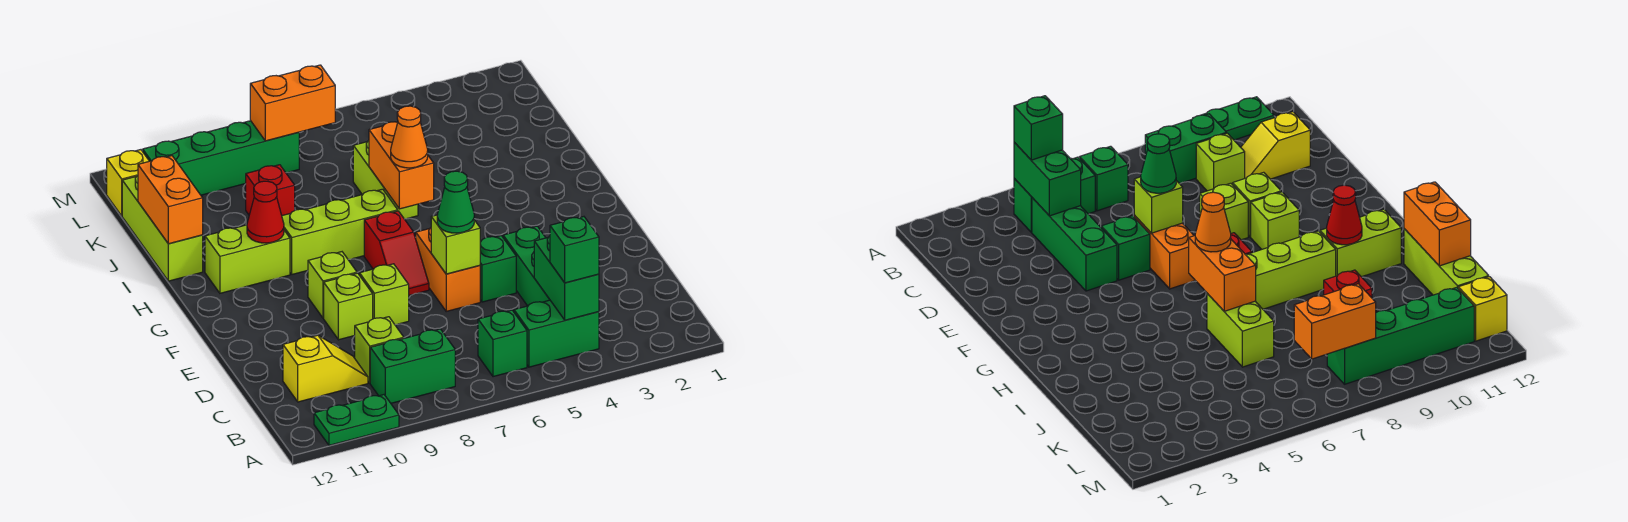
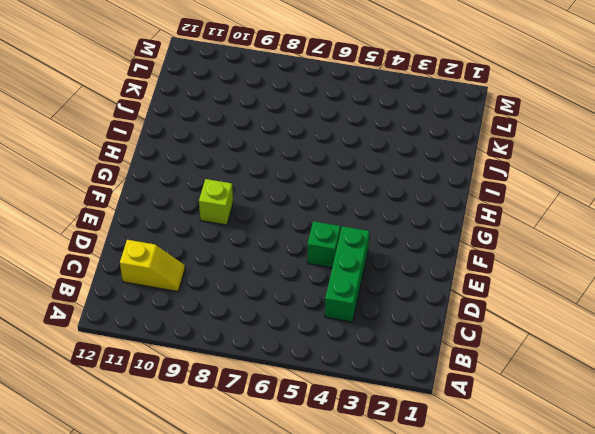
none -> green 1x2 plate [314,395,399,445]
none -> green 1x2 brick [514,300,599,367]
none -> green 1x1 brick [478,310,527,377]

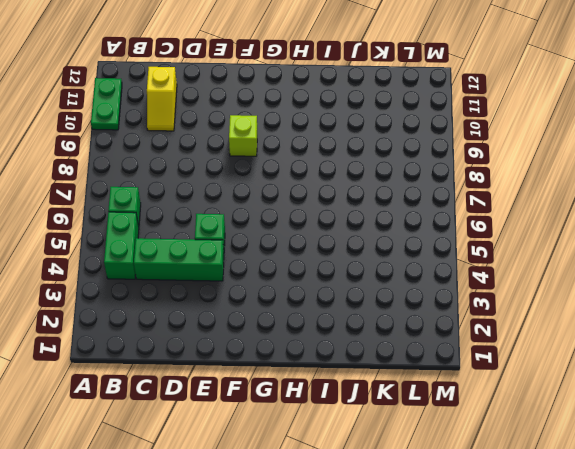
none -> green 1x2 brick [370,329,455,403]
none -> lime 1x1 brick [355,317,404,383]
none -> orange 1x2 brick [415,228,480,311]

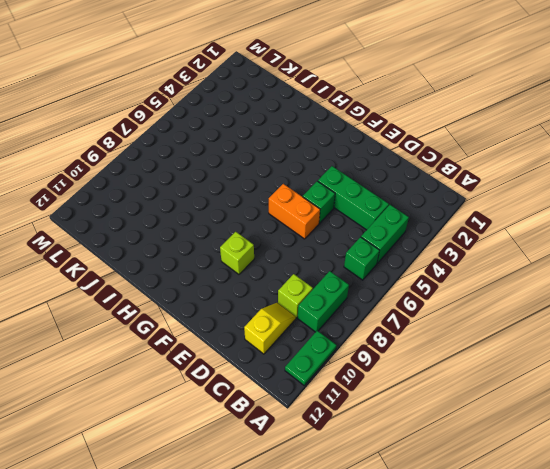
none -> lime 1x1 brick [360,264,409,325]
none -> lime 1x1 brick [324,273,373,340]
none -> red 1x2 slope [364,211,429,295]

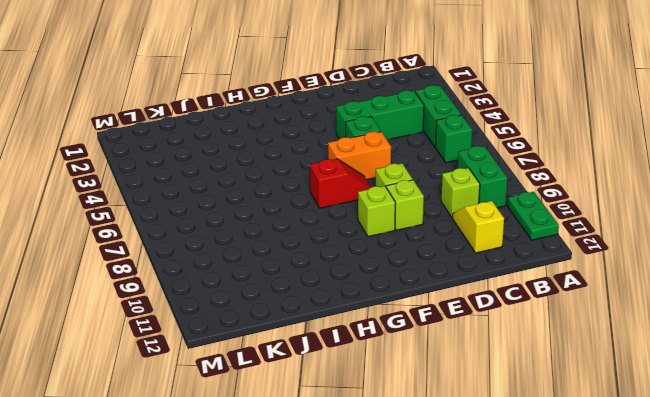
none -> lime 1x3 brick [282,189,398,274]
none -> lime 1x2 brick [205,225,290,293]
none -> lime 1x2 brick [353,140,418,219]

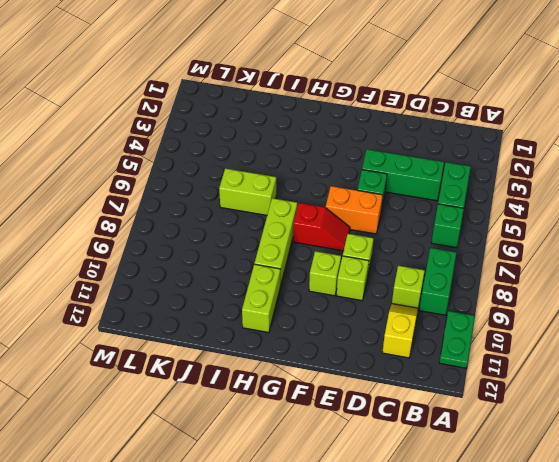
none -> lime 1x3 brick [122,175,203,281]
none -> red 1x1 brick [246,165,295,216]
none -> green 1x4 brick [143,121,299,195]

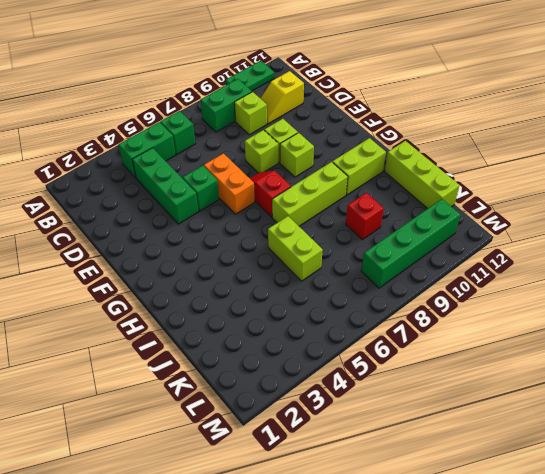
none -> yellow 1x1 brick [107,150,149,216]
none -> green 1x2 brick [534,236,599,320]
none -> lime 1x1 brick [431,215,480,274]

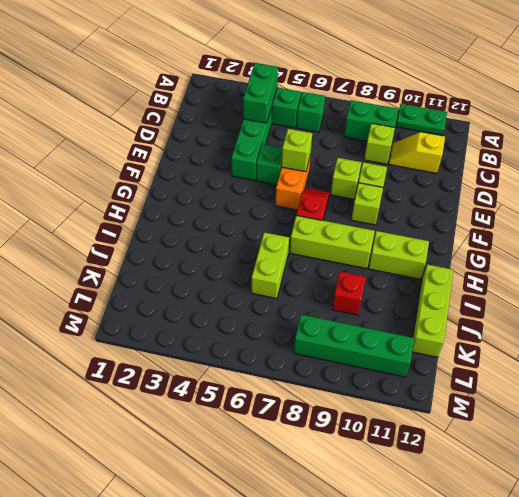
none -> yellow 1x1 brick [107,150,149,216]
none -> orange 1x2 brick [369,122,434,209]
none -> red 1x1 cone [247,181,284,243]

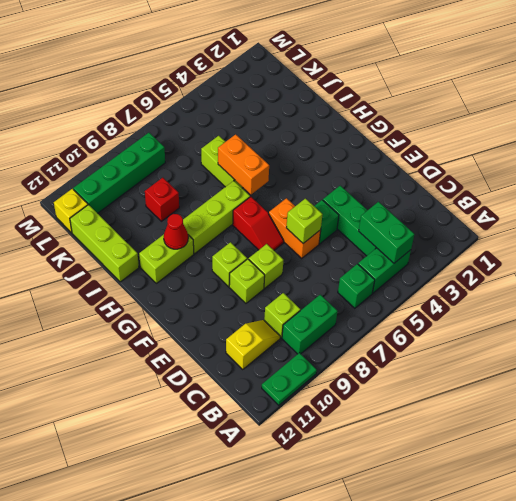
none -> orange 1x2 brick [138,156,203,244]
none -> orange 1x2 brick [250,65,335,141]
none -> green 1x1 brick [550,217,599,283]

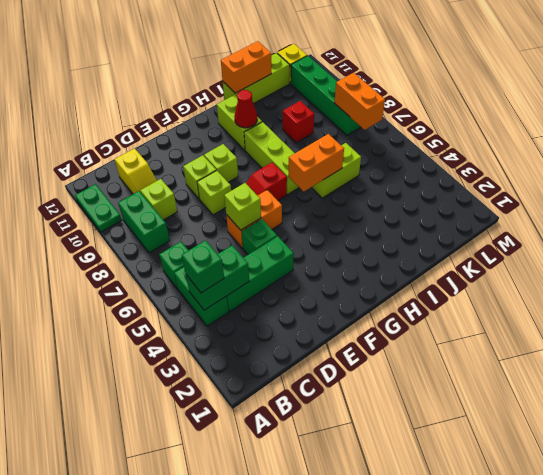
none -> green 1x1 cone [437,171,474,233]
none -> orange 1x1 cone [391,106,428,168]

